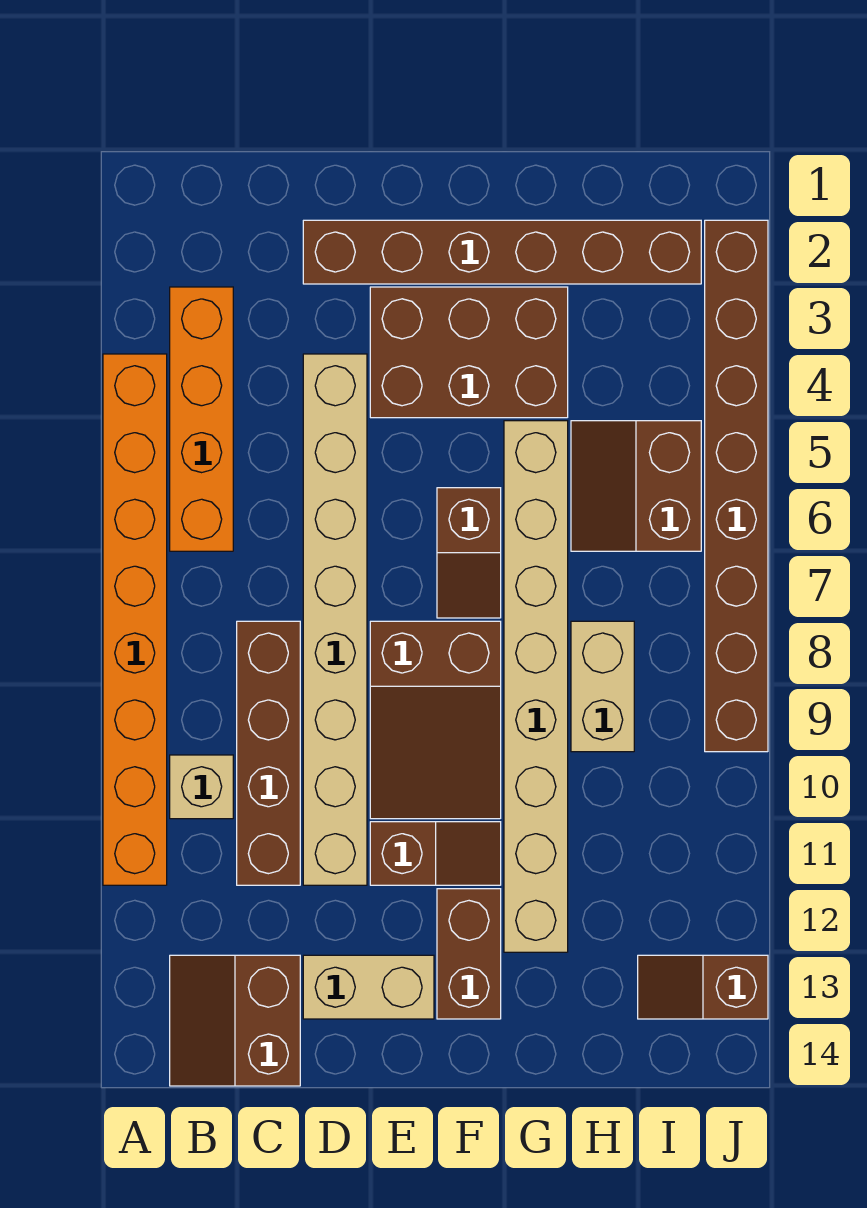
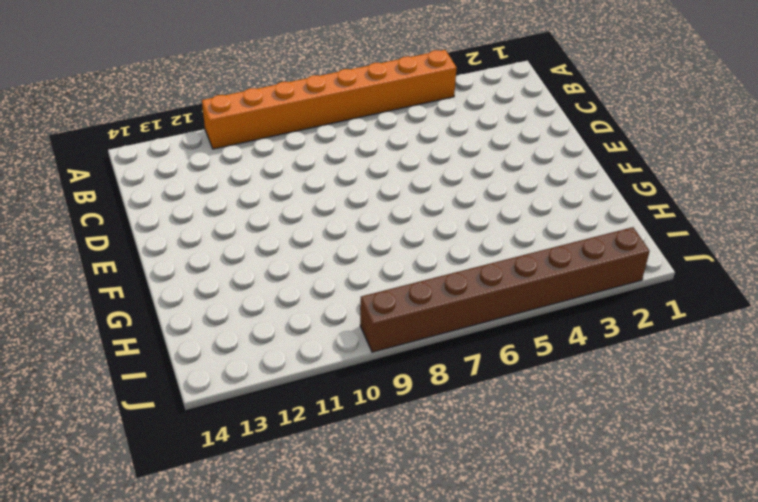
none -> orange 1x4 brick [170,287,233,551]
none -> tan 1x1 brick [170,755,233,819]
none -> brown 2x2 slope [170,955,300,1086]

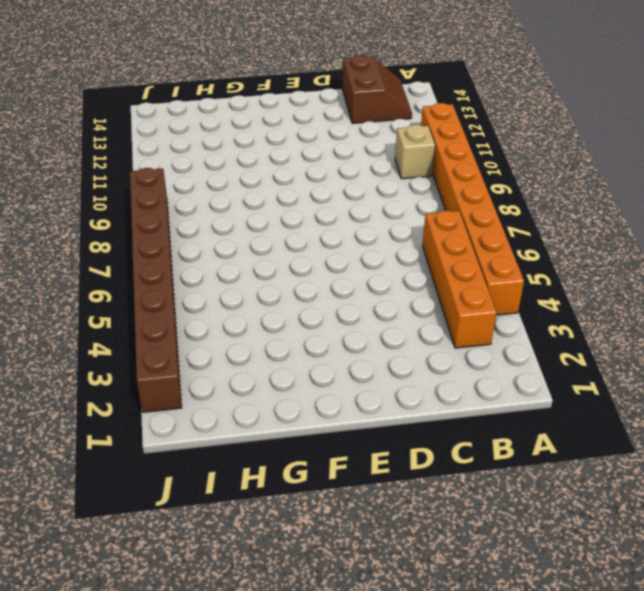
none -> brown 1x4 brick [237,621,300,885]
none -> brown 1x6 brick [303,220,701,284]
none -> tan 1x8 brick [303,354,367,885]

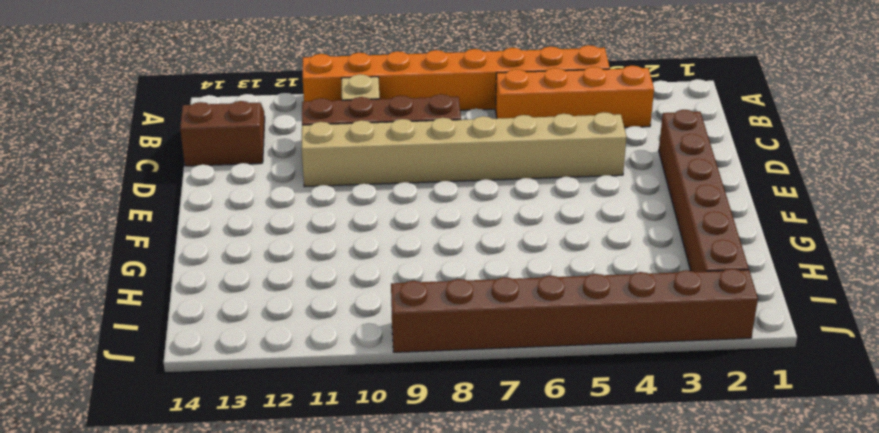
none -> tan 1x2 brick [303,955,434,1019]
none -> brown 2x3 brick [370,287,568,418]
none -> brown 2x3 slope [370,621,501,819]

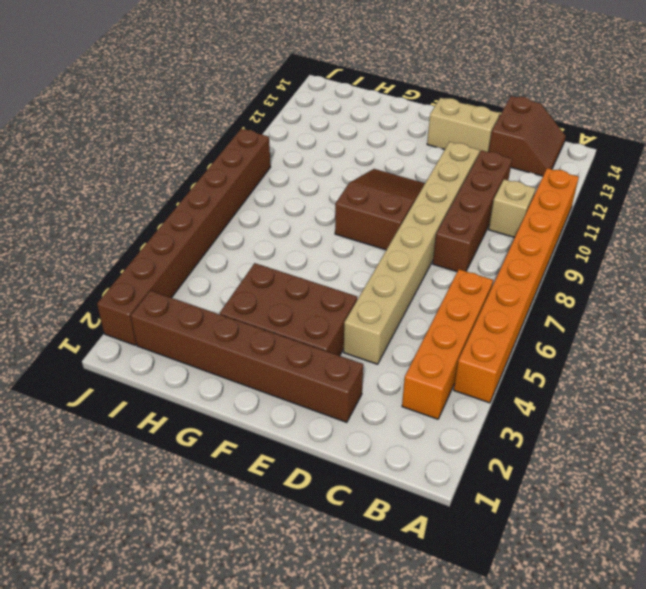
none -> brown 1x2 slope [370,822,501,885]
none -> brown 1x2 slope [437,488,501,618]
none -> brown 1x2 brick [437,889,501,1019]

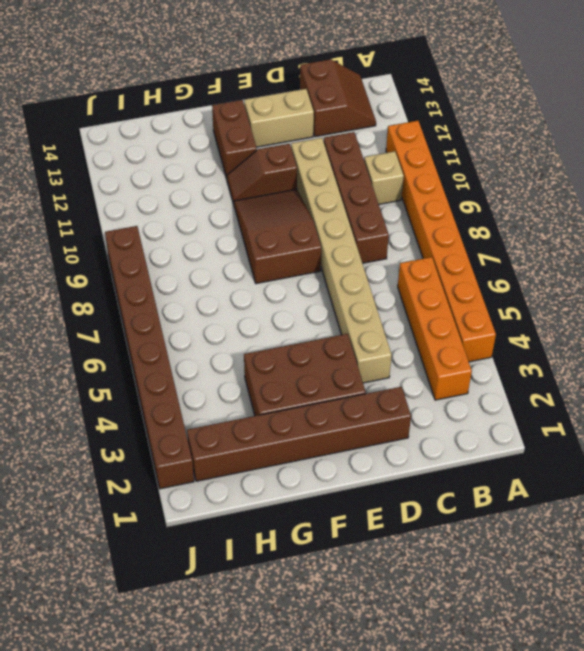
none -> brown 1x2 slope [437,488,501,618]
none -> tan 1x8 brick [504,421,568,952]
none -> brown 2x2 slope [571,421,701,551]

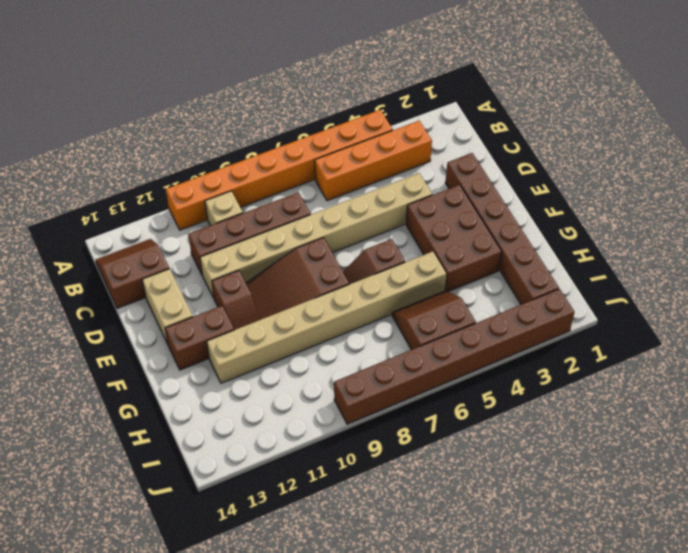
none -> tan 1x2 brick [571,621,634,752]
none -> brown 1x2 slope [638,955,768,1019]

